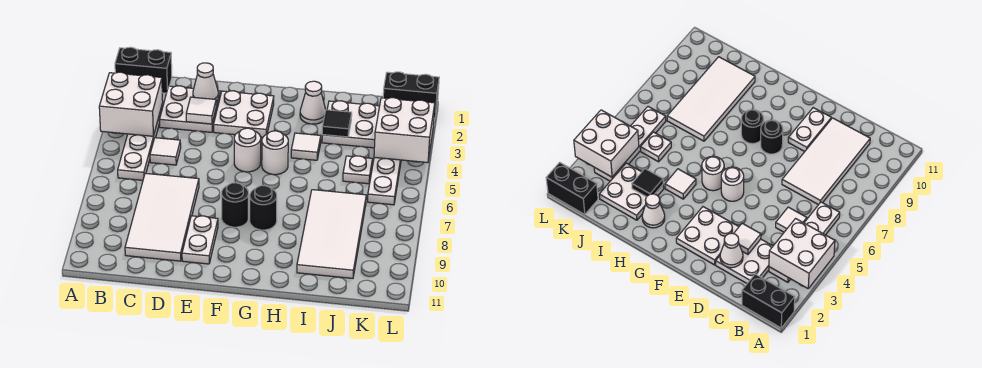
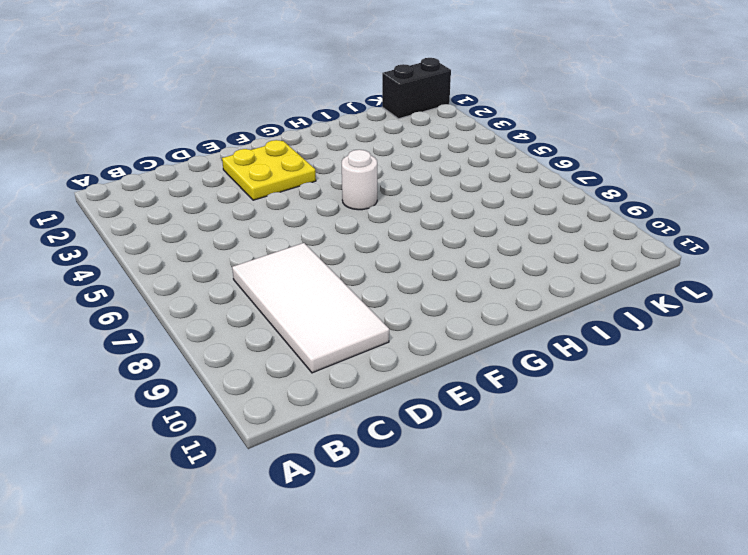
yellow 2x2 plate [222,140,316,200] -> white 2x2 plate [213,91,274,137]
none -> black 1x2 brick [115,47,172,93]
none -> white 1x4 plate [118,103,163,180]
none -> white 2x2 plate [159,86,220,132]

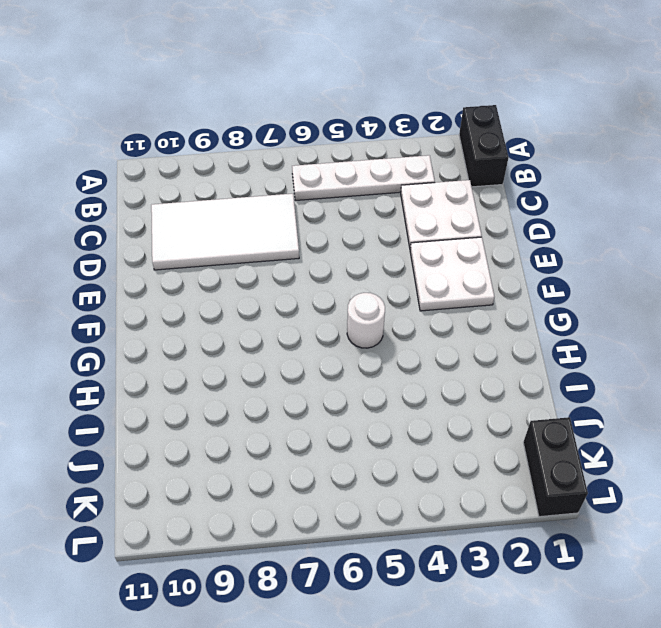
none -> white 1x1 tile [150,138,181,165]
none -> white 1x2 plate [182,216,218,264]
none -> white 1x1 round brick [234,128,261,172]

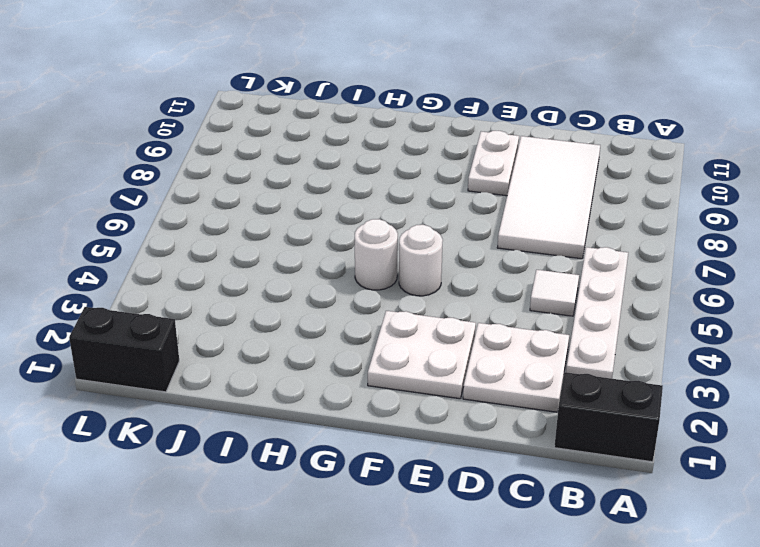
none -> black 1x1 round brick [222,183,248,227]
none -> black 1x1 round brick [250,186,277,230]
none -> white 1x1 cone [300,81,326,124]

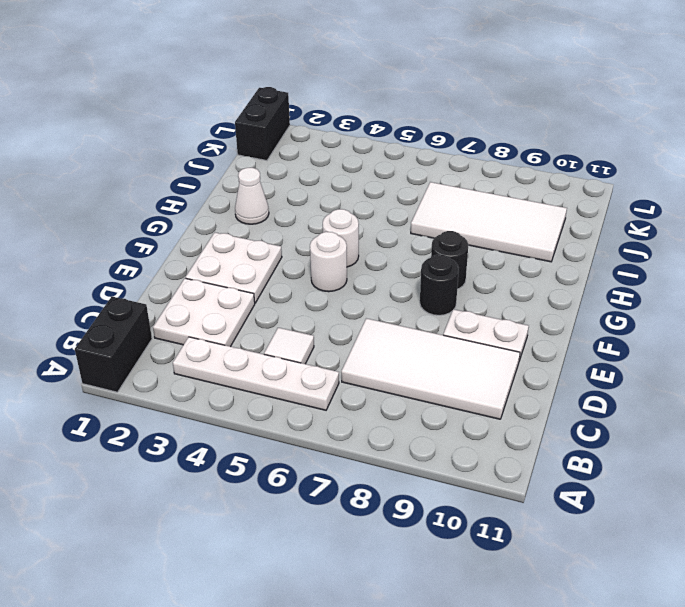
none -> white 1x1 tile [291,133,321,160]
none -> white 2x2 plate [322,101,380,148]
none -> white 1x1 plate [343,156,373,184]

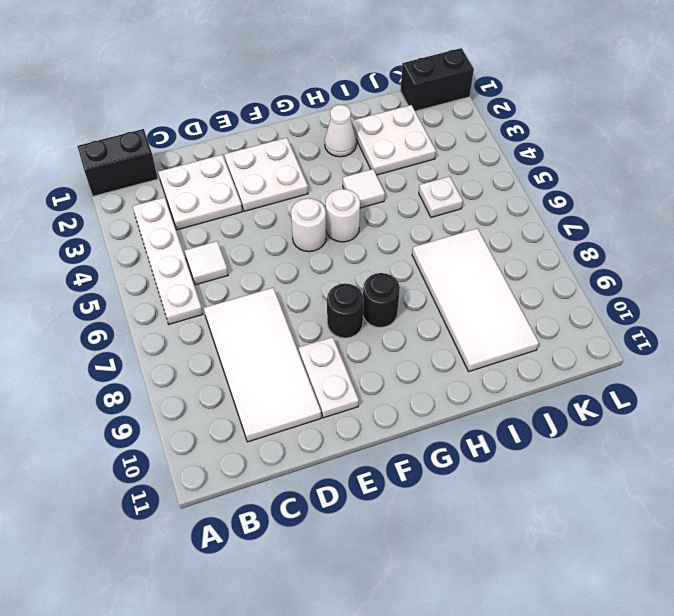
none -> white 1x4 plate [368,157,401,205]
none -> white 2x2 brick [99,72,163,136]
none -> white 1x1 cone [193,63,218,102]

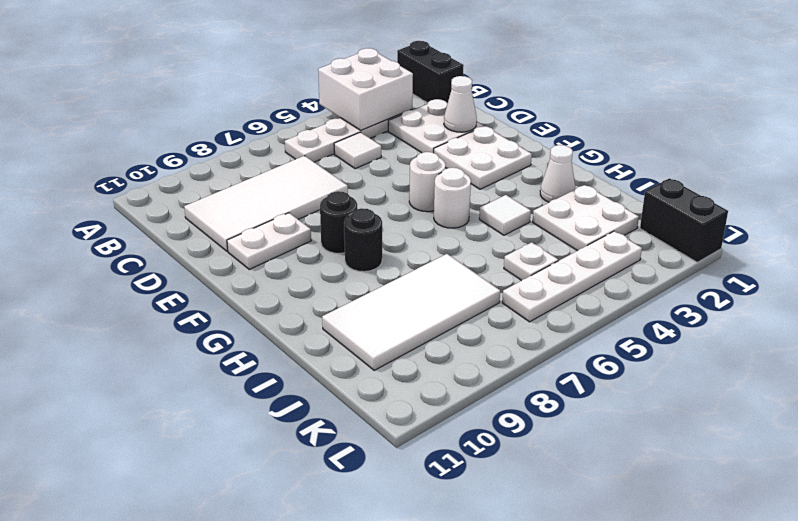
none -> white 1x1 tile [186,97,216,124]
none -> black 1x1 tile [322,110,352,137]
none -> white 2x2 brick [374,98,435,163]

